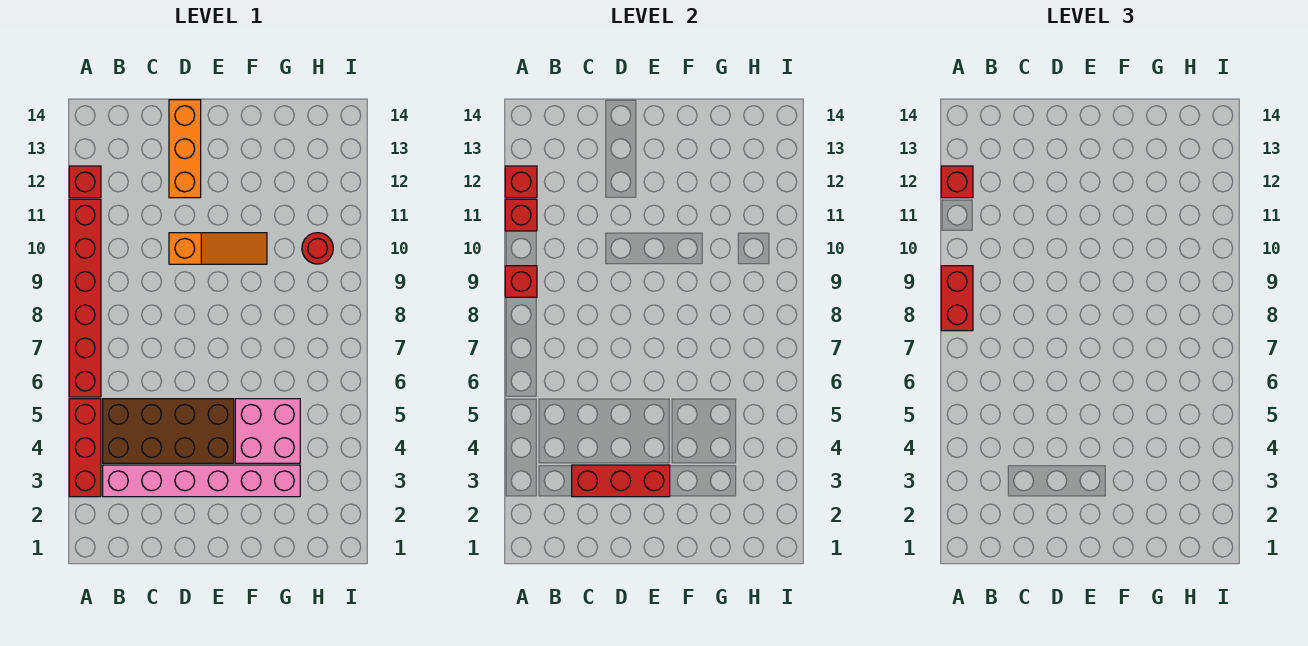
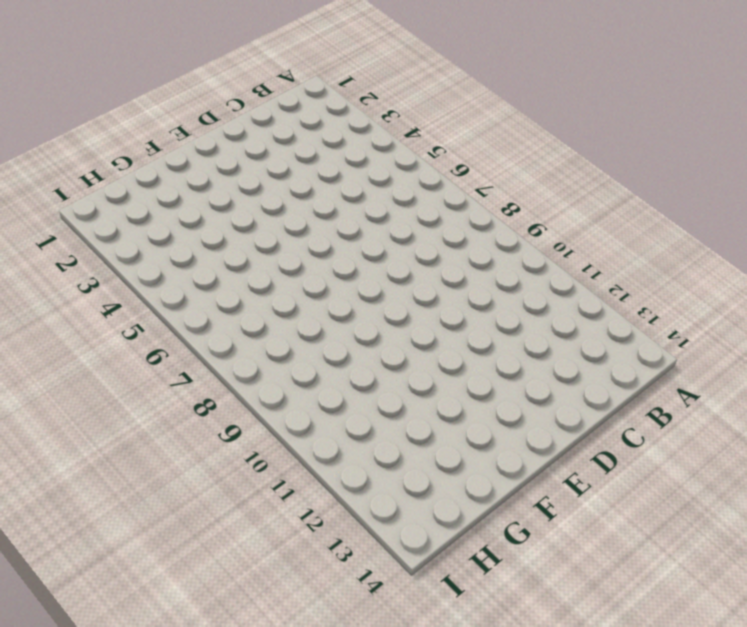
none -> red 1x3 brick [69,399,101,497]
none -> red 1x6 brick [69,199,101,397]
none -> red 1x1 brick [69,166,101,198]

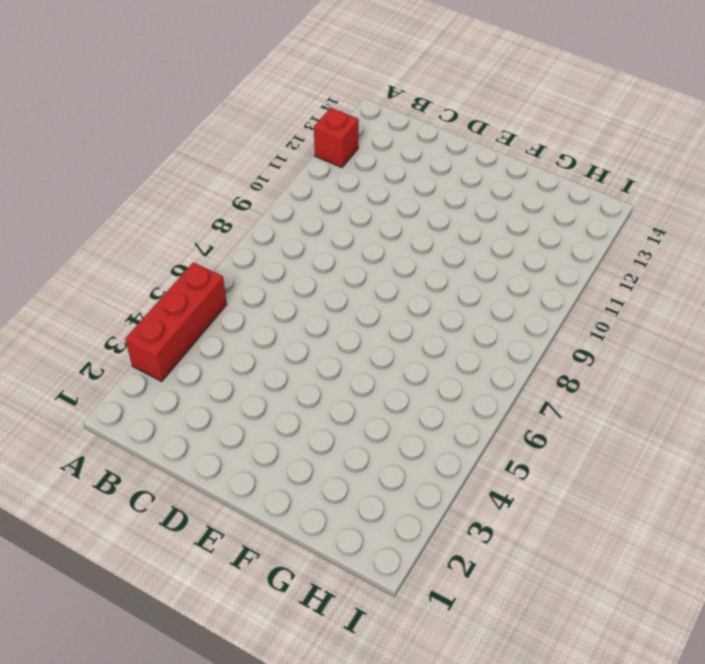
none -> red 1x6 brick [69,199,101,397]
none -> pink 1x6 brick [103,465,300,497]
none -> brown 2x4 brick [103,399,234,463]

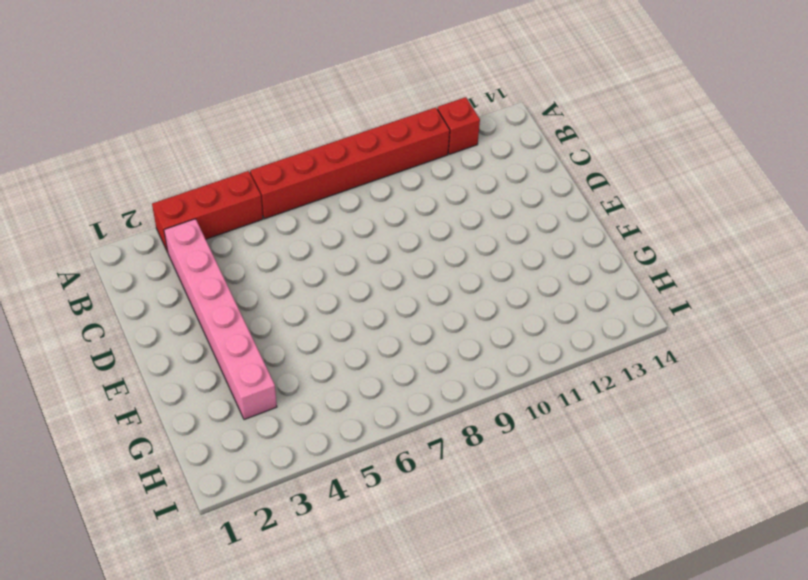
none -> brown 2x4 brick [103,399,234,463]
none -> orange 1x3 slope [169,233,267,264]
none -> orange 1x3 brick [169,100,201,198]

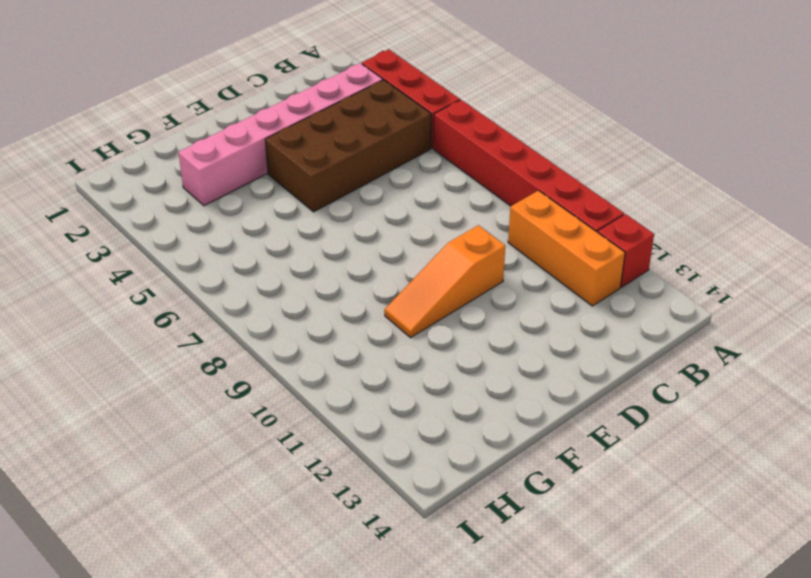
orange 1x3 brick [508,191,625,306] -> orange 1x3 brick moved to [169,100,201,198]
none -> pink 2x2 brick [235,399,300,463]
none -> red 1x1 round brick [302,233,333,264]
none -> red 1x1 brick [505,266,537,297]

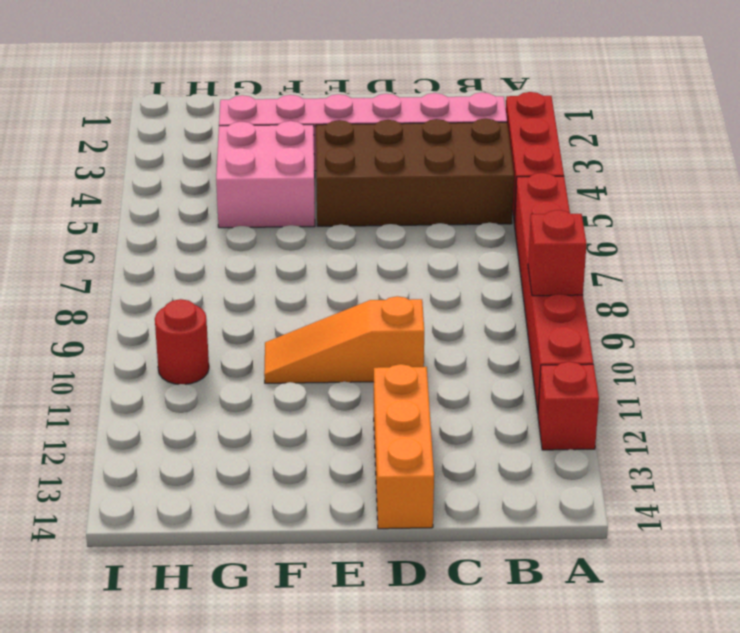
none -> red 1x1 brick [505,199,537,231]
none -> red 1x1 brick [505,166,537,198]
none -> red 1x3 brick [572,465,670,497]

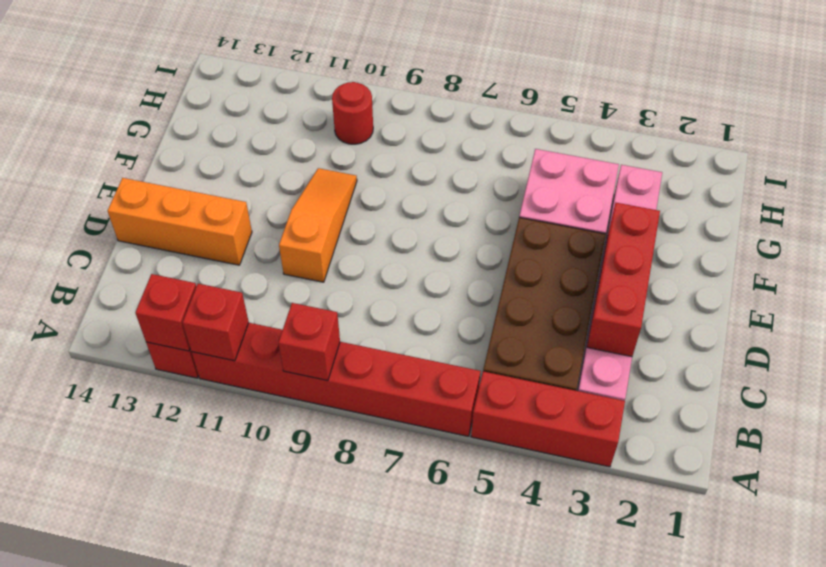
none -> red 1x2 brick [941,266,973,331]
none -> red 1x1 brick [941,166,973,198]

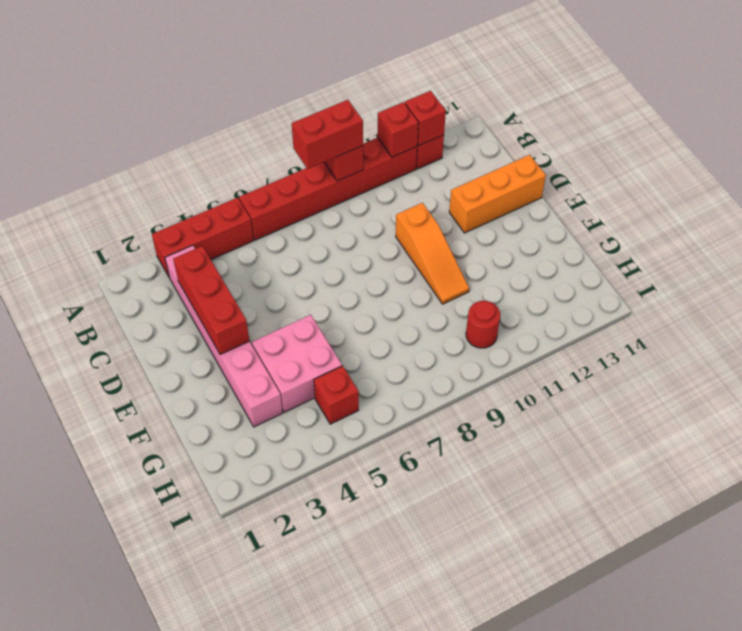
red 1x1 brick [314,366,359,424] -> red 1x1 brick moved to [941,166,973,198]
none -> brown 2x4 brick [103,399,234,463]

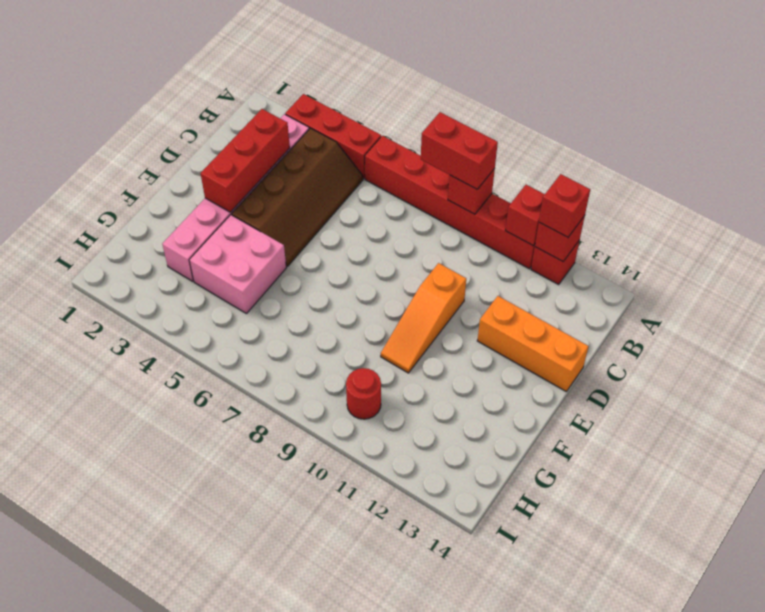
brown 2x4 slope [232,128,363,266] -> brown 2x4 brick [103,399,234,463]

